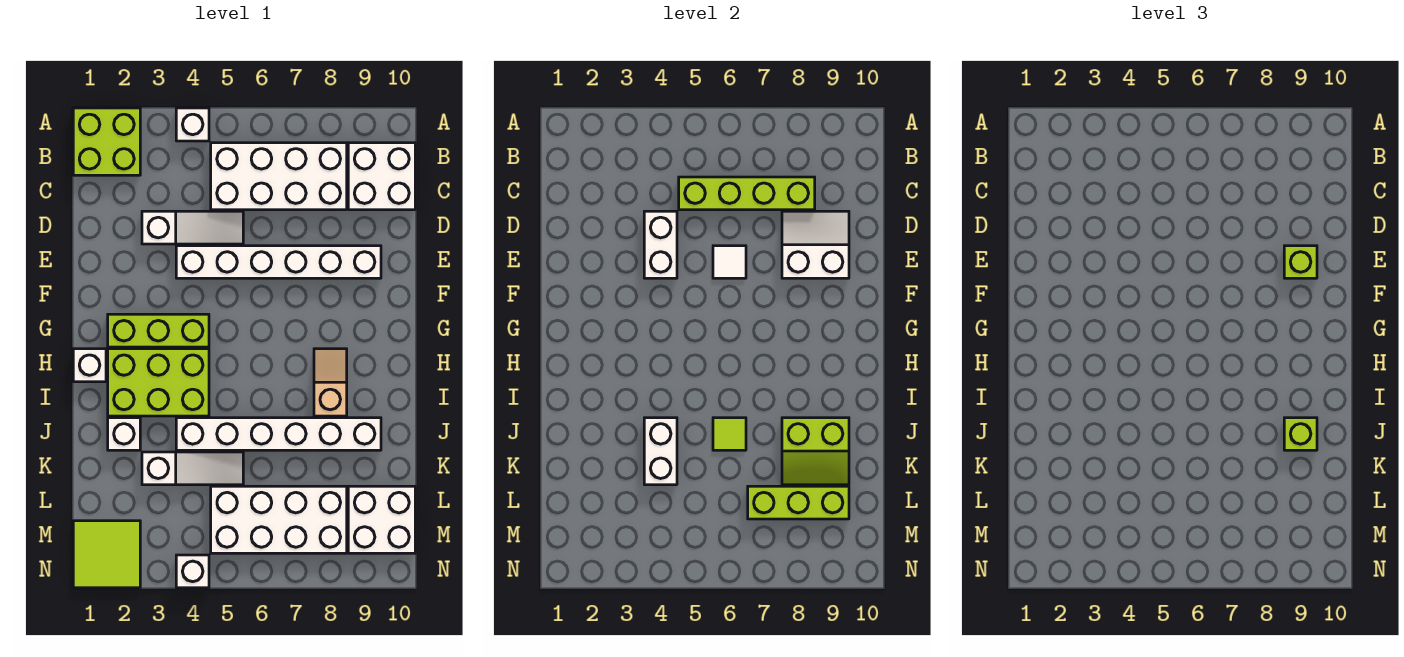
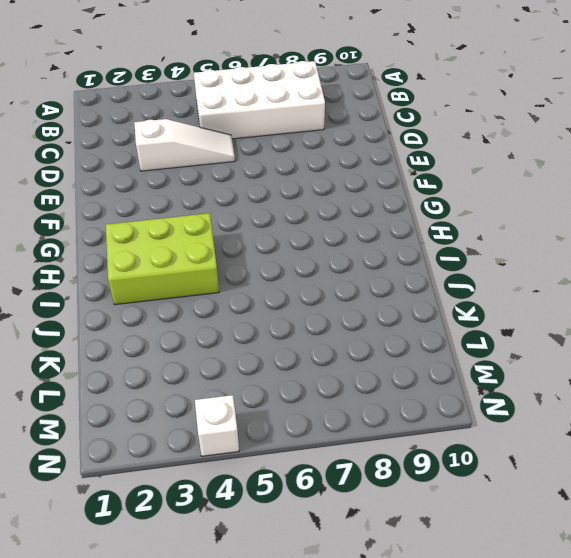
none -> lime 2x2 brick [73,108,140,175]
none -> white 1x1 brick [176,108,209,141]
none -> white 2x2 brick [348,143,415,210]

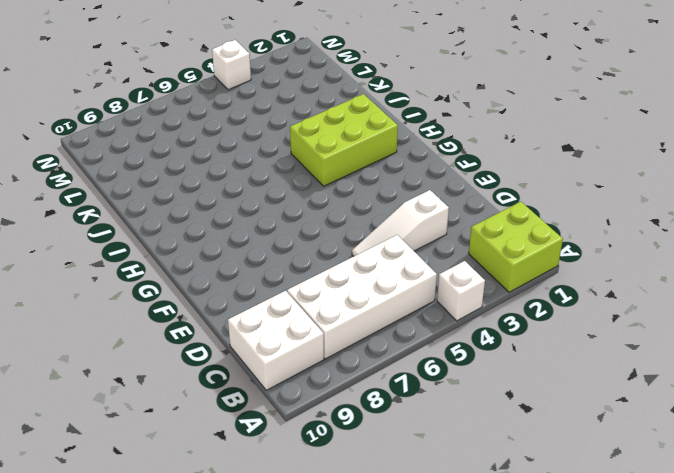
none -> white 1x6 brick [176,246,381,278]
none -> lime 1x3 brick [108,314,209,347]
none -> white 1x1 brick [73,349,106,382]

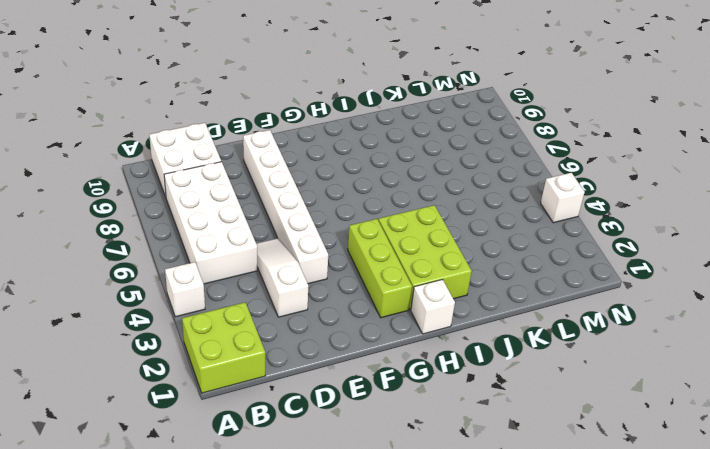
none -> tan 1x2 slope [314,349,347,416]
none -> white 1x1 brick [108,418,140,450]
none -> white 1x6 brick [176,418,381,450]

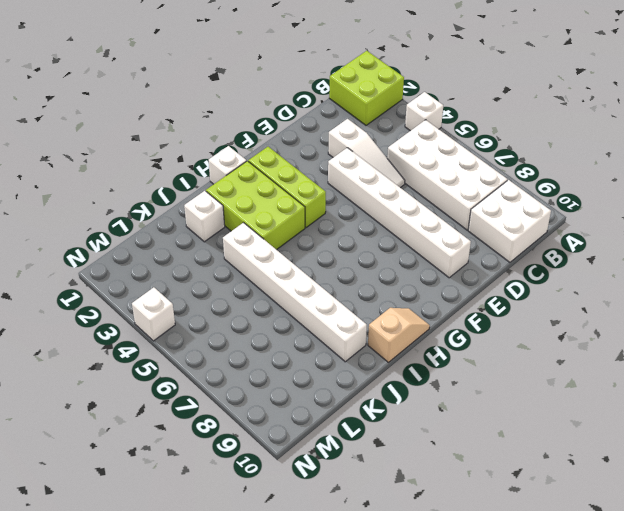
tan 1x2 slope [368,308,430,362] -> tan 1x2 slope moved to [314,349,347,416]
none -> white 1x3 slope [142,452,243,485]
none -> white 2x4 brick [211,486,347,553]
none -> white 2x2 brick [348,486,415,553]

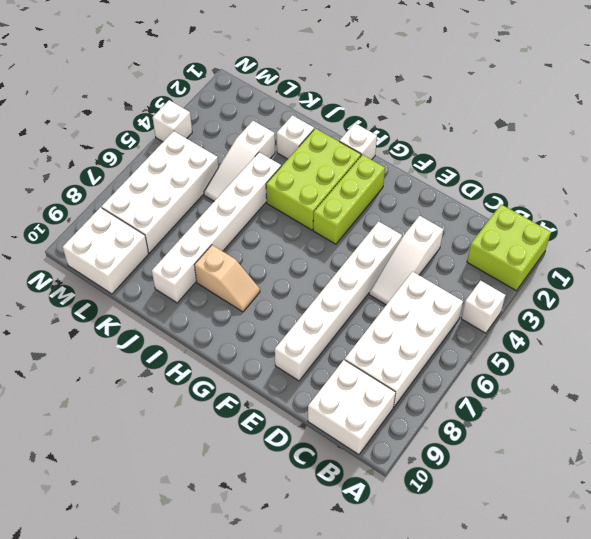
none -> lime 2x2 tile [73,521,140,588]
none -> lime 1x4 brick [679,177,815,210]
none -> white 1x2 brick [644,211,677,278]

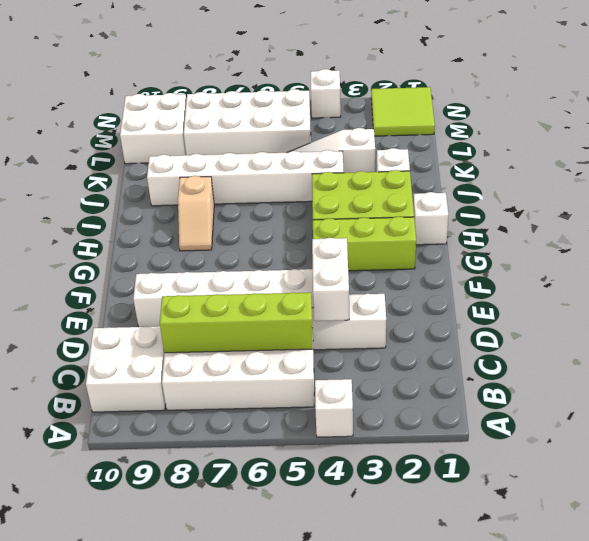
none -> lime 2x2 brick [73,108,140,175]
none -> white 2x2 slope [782,211,849,278]
none -> white 1x1 tile [713,246,746,278]

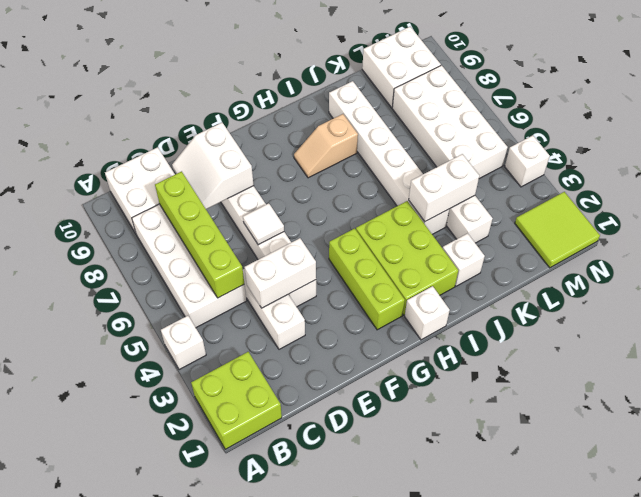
none -> lime 1x1 tile [713,418,746,450]
none -> lime 2x2 slope [782,418,849,485]
none -> lime 1x3 brick [748,486,849,519]

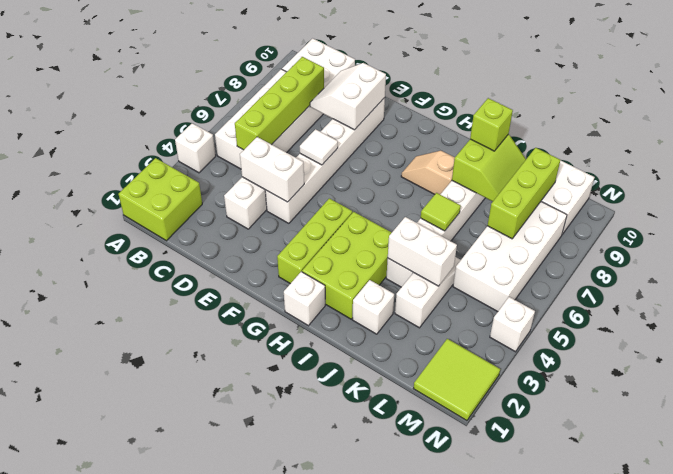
none -> lime 1x1 brick [1284,246,1317,278]

